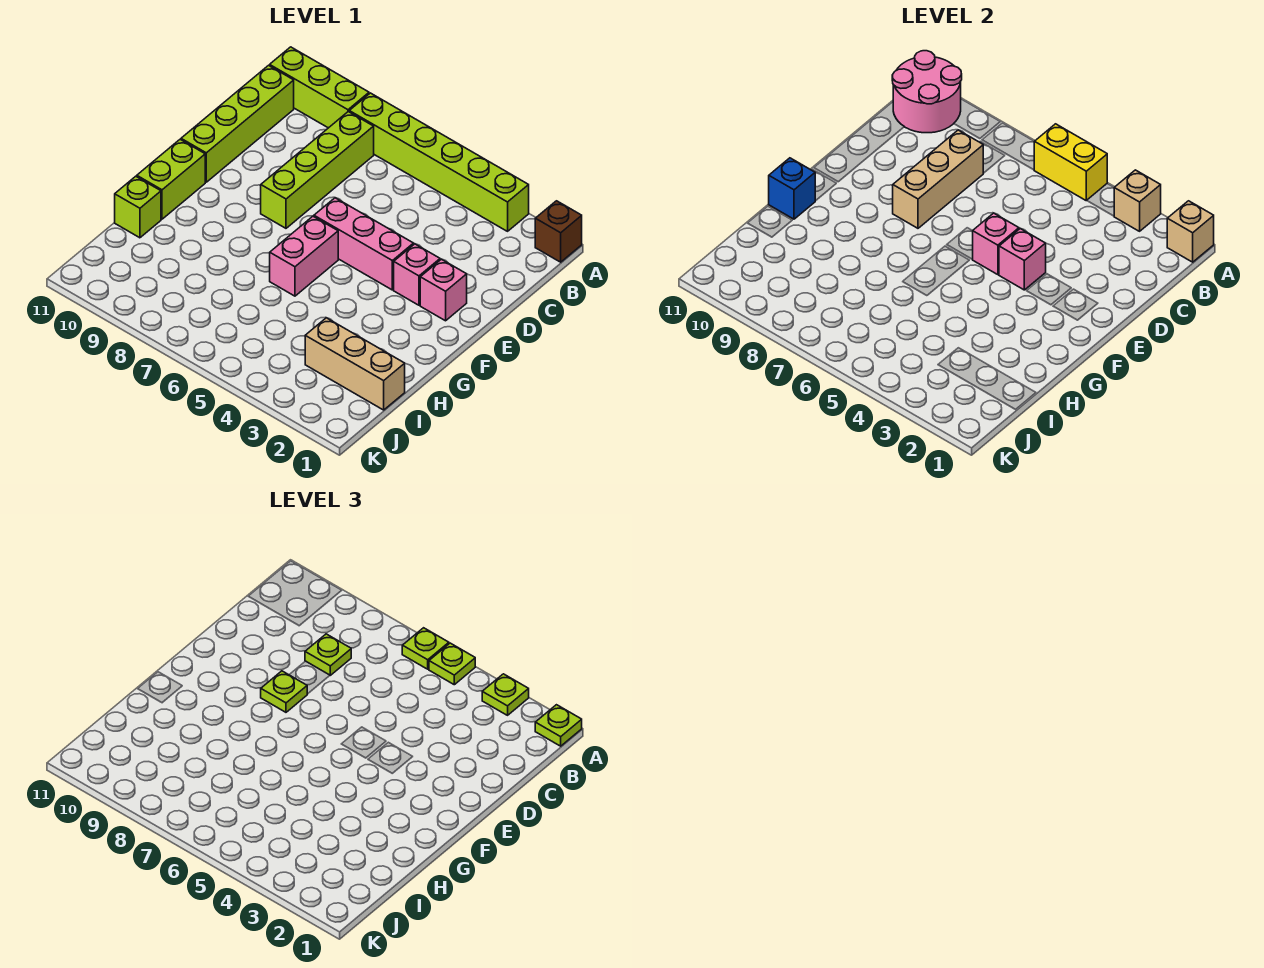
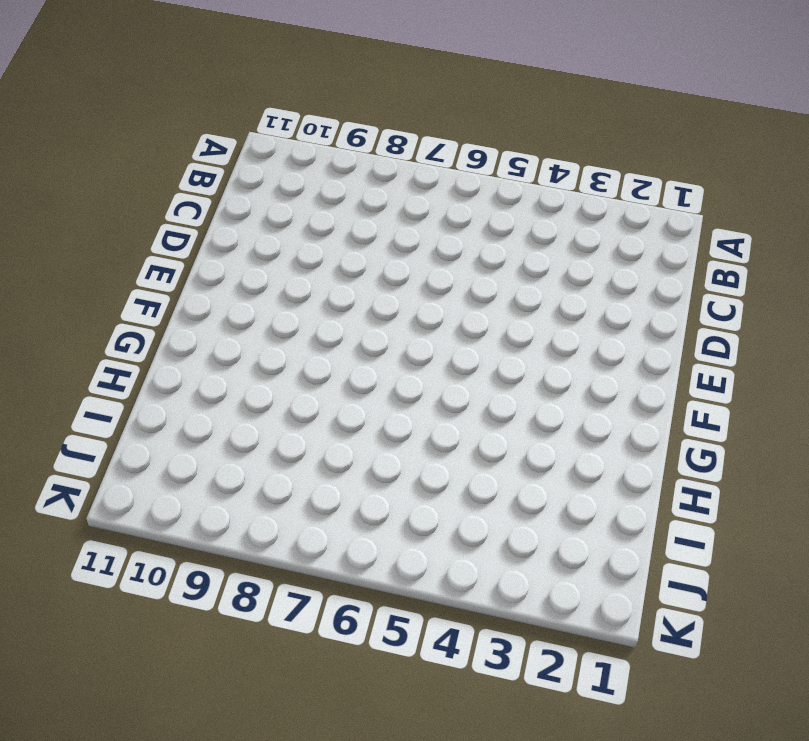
none -> brown 1x1 brick [535,201,582,262]
none -> lime 1x6 brick [349,93,529,231]
none -> lime 1x3 brick [270,47,369,128]

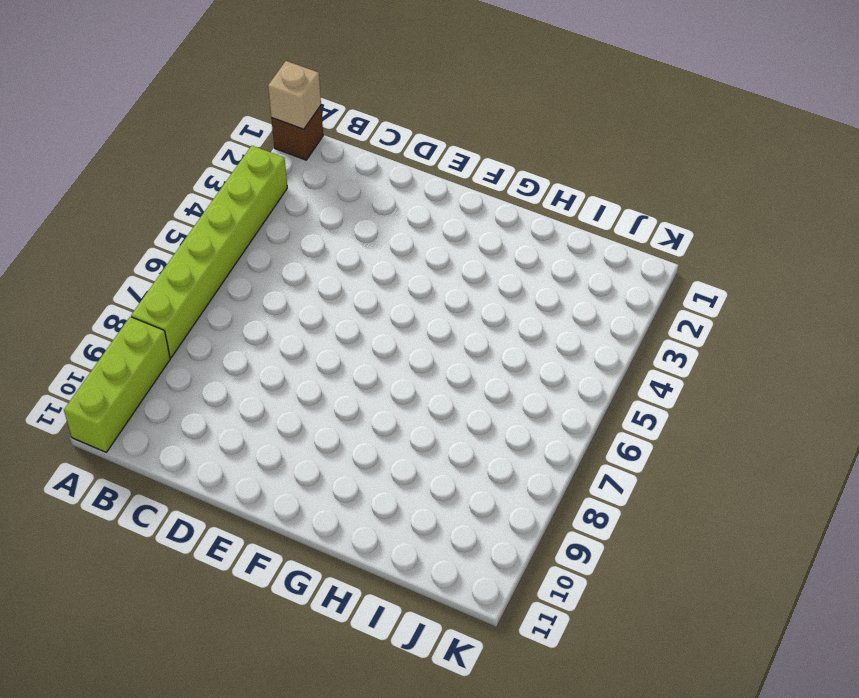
none -> lime 1x4 brick [261,112,374,228]
none -> lime 1x4 brick [181,65,294,182]
none -> pink 1x1 brick [420,259,467,321]

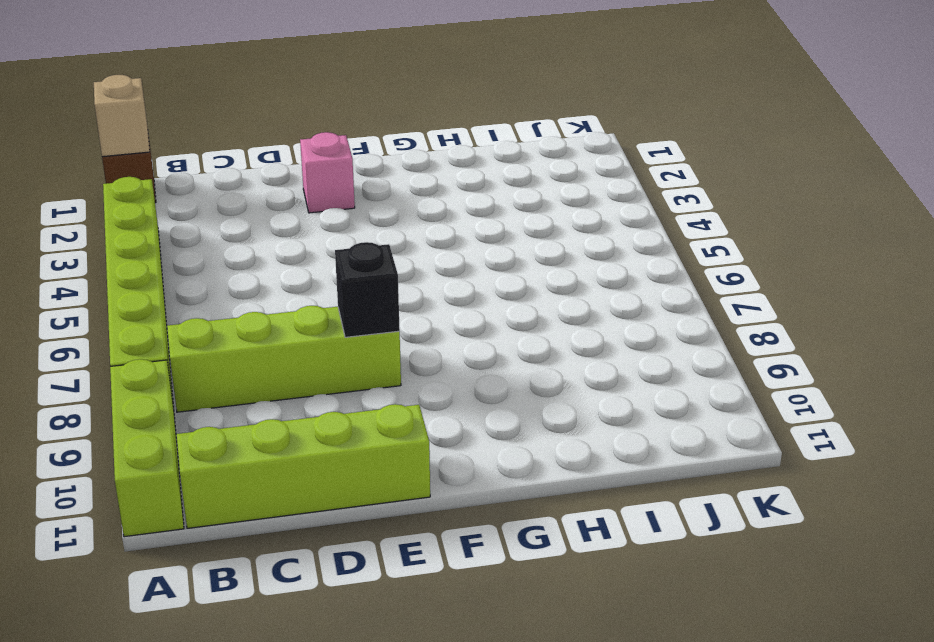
black 1x1 brick [335,242,400,337] -> tan 1x3 brick [893,130,983,228]
none -> pink 1x1 brick [394,244,440,305]
none -> pink 1x3 brick [314,198,414,290]
none -> pink 1x2 brick [270,216,338,296]

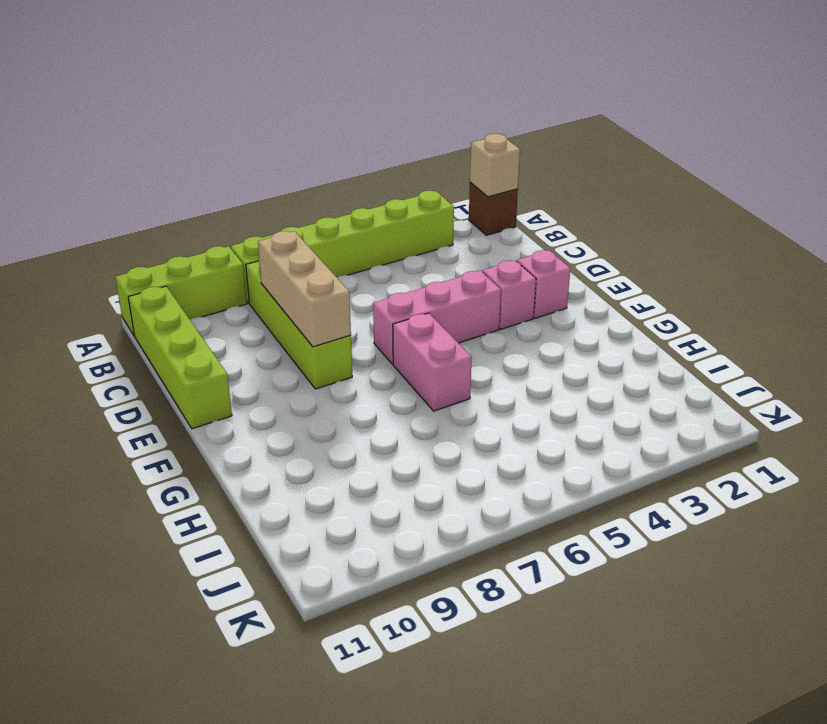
none -> lime 1x2 brick [137,140,205,219]
none -> lime 1x1 brick [115,176,161,238]
none -> tan 1x3 brick [305,318,405,410]

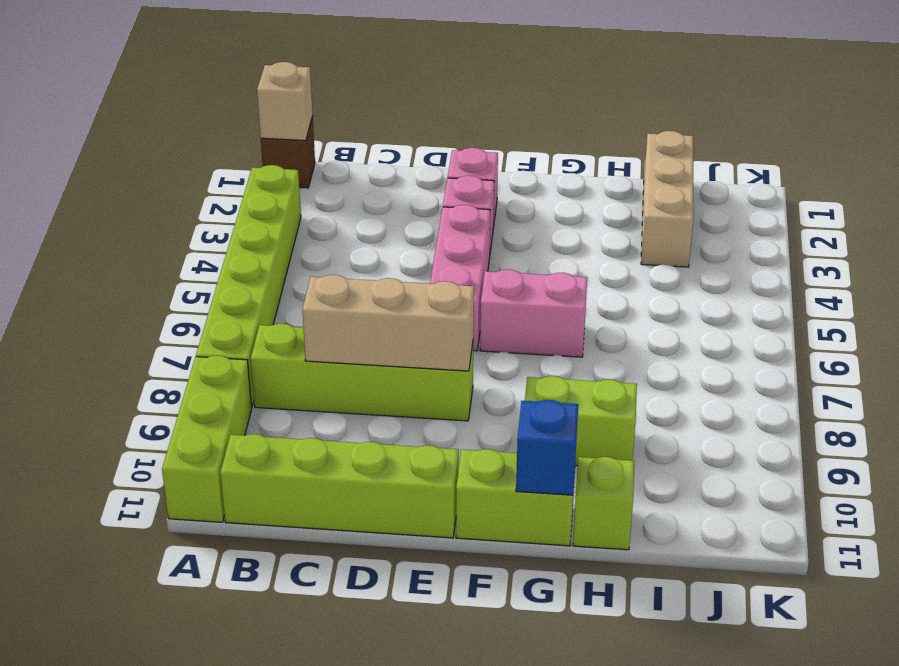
lime 1x2 brick [525,376,637,466] -> none
none -> tan 1x1 brick [1114,170,1161,231]
none -> yellow 1x2 brick [1034,124,1107,201]
none -> pink 2x2 round brick [892,51,962,133]

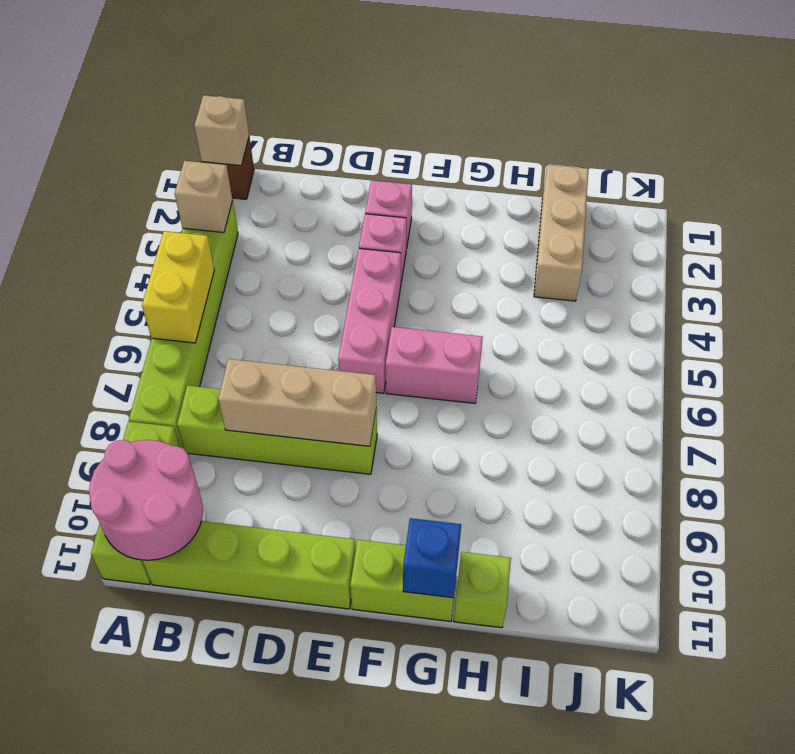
none -> pink 1x1 brick [999,229,1046,290]
none -> pink 1x1 brick [972,213,1019,275]
none -> lime 1x1 plate [535,705,582,746]

